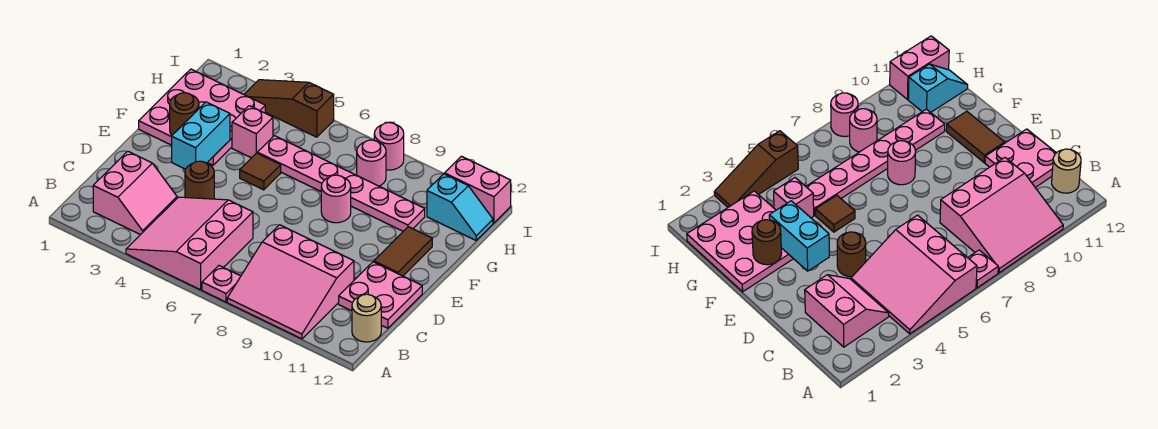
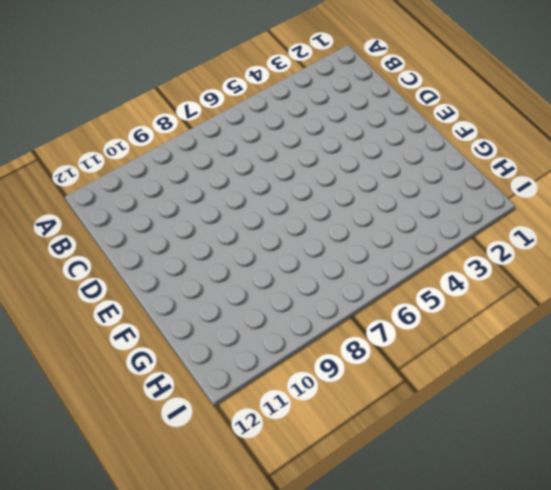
none -> pink 3x3 slope [126,197,253,290]
none -> pink 1x1 plate [202,266,241,302]
none -> pink 3x3 slope [227,225,354,339]

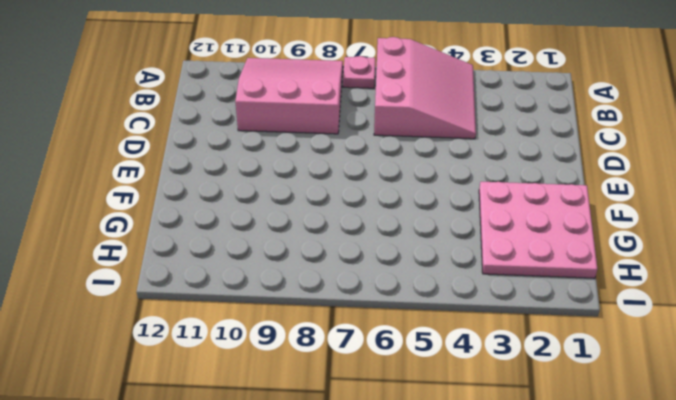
none -> pink 2x2 slope [93,151,177,235]
none -> tan 1x1 round brick [352,294,381,342]
none -> pink 2x2 plate [339,262,422,328]

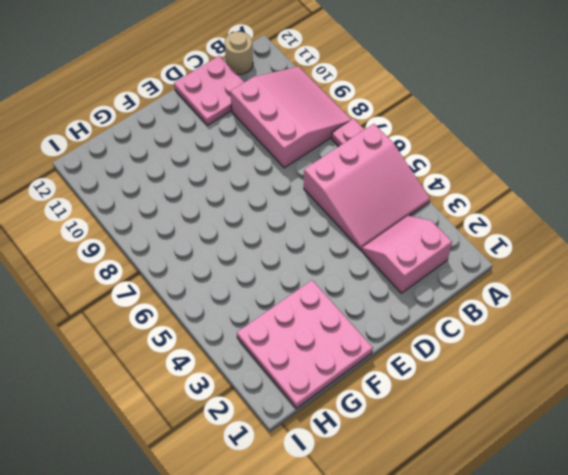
none -> brown 1x1 round brick [185,161,214,199]
none -> brown 1x2 tile [374,227,432,276]
none -> brown 1x1 tile [240,153,281,190]

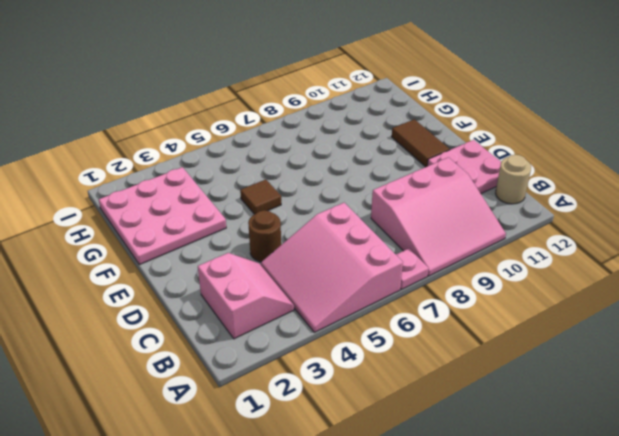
none -> pink 1x1 round brick [321,175,351,223]
none -> pink 1x1 brick [232,106,273,158]
none -> pink 1x6 plate [257,136,425,231]

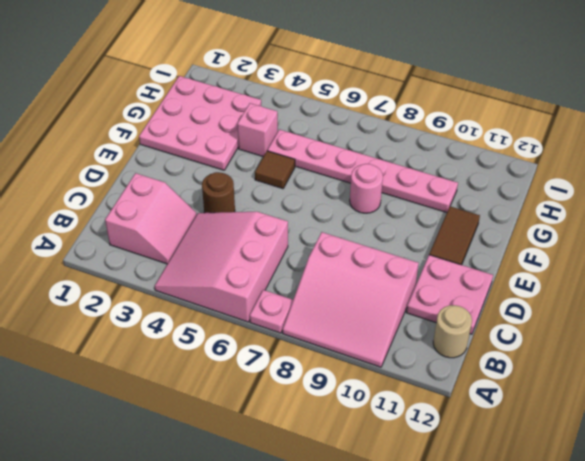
none -> pink 1x1 round brick [357,140,386,186]
none -> cyan 1x2 slope [427,174,493,240]
none -> brown 1x3 slope [244,80,334,137]

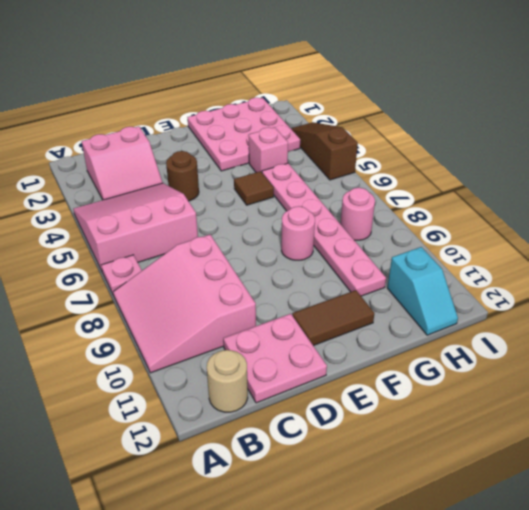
none -> pink 1x1 round brick [374,123,404,170]
none -> pink 1x2 brick [445,156,511,223]
none -> cyan 1x2 brick [172,102,230,169]

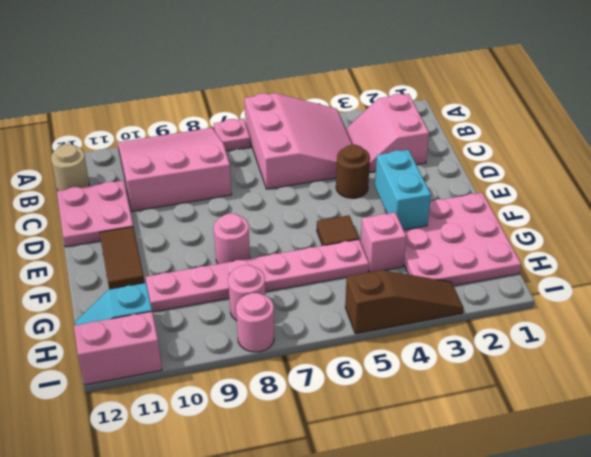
none -> brown 1x1 round brick [170,93,199,135]

